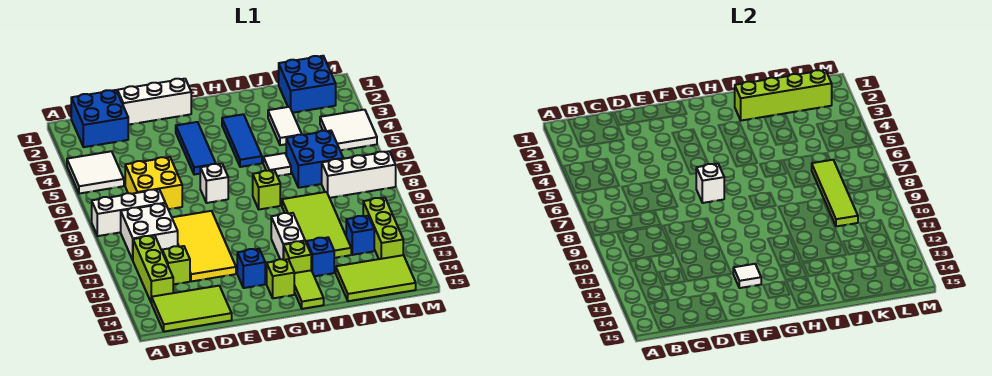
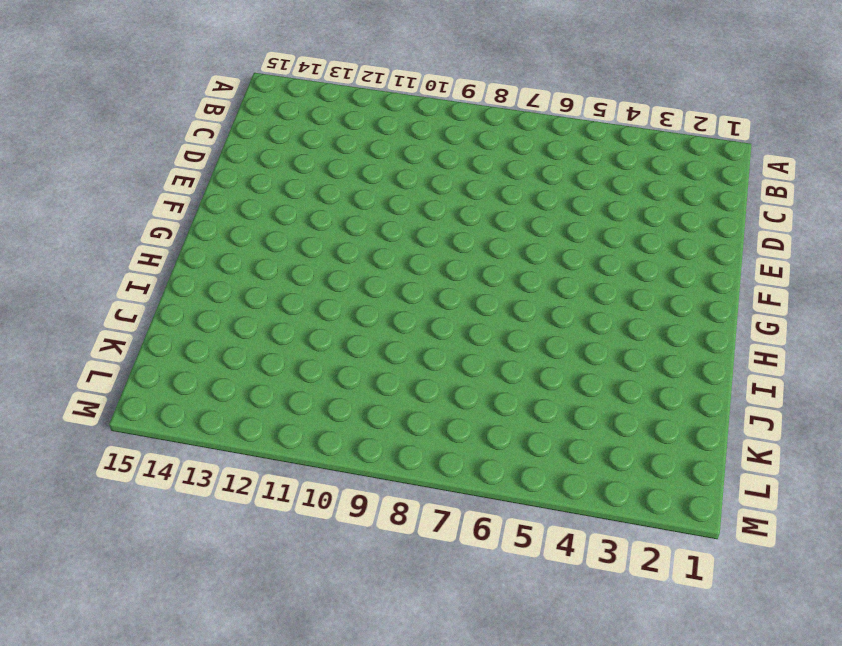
none -> white 2x2 tile [67,151,124,194]
none -> white 1x3 brick [92,189,165,236]
none -> blue 2x2 brick [71,90,128,147]
none -> white 2x2 brick [121,203,178,260]

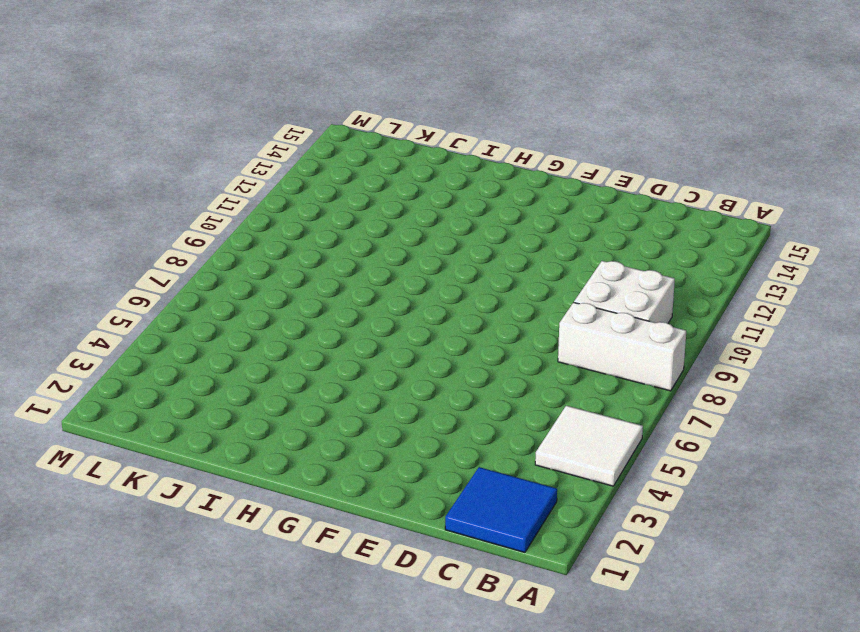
blue 2x2 tile [445,467,557,552] -> blue 2x2 brick [71,90,128,147]
none -> lime 1x3 brick [133,236,173,303]
none -> lime 2x3 tile [152,286,232,332]
none -> yellow 2x2 brick [125,157,182,209]
none -> lime 1x1 brick [162,246,190,284]

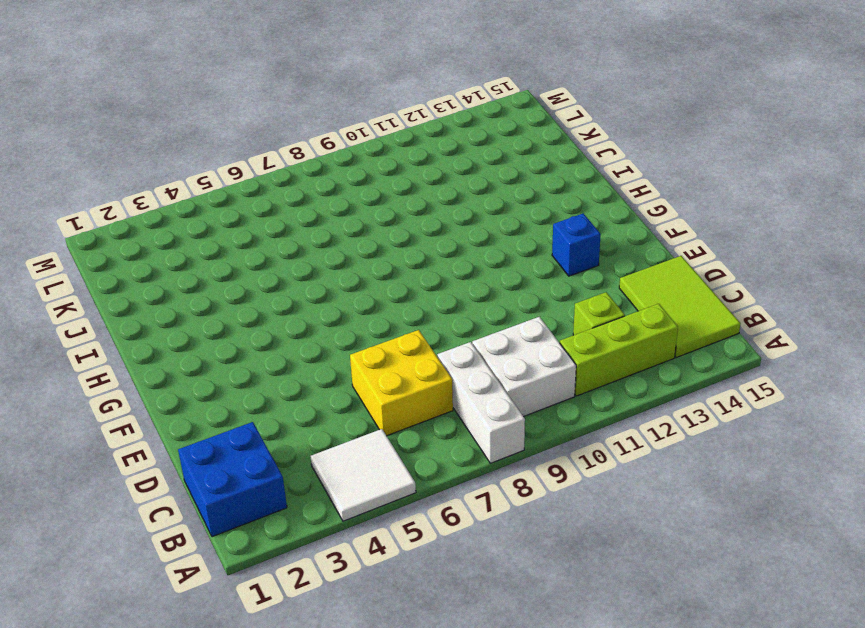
none -> white 1x3 brick [117,79,191,125]
none -> yellow 2x4 tile [172,211,236,281]
none -> blue 1x3 tile [176,122,216,175]
none -> white 1x1 brick [200,164,228,203]

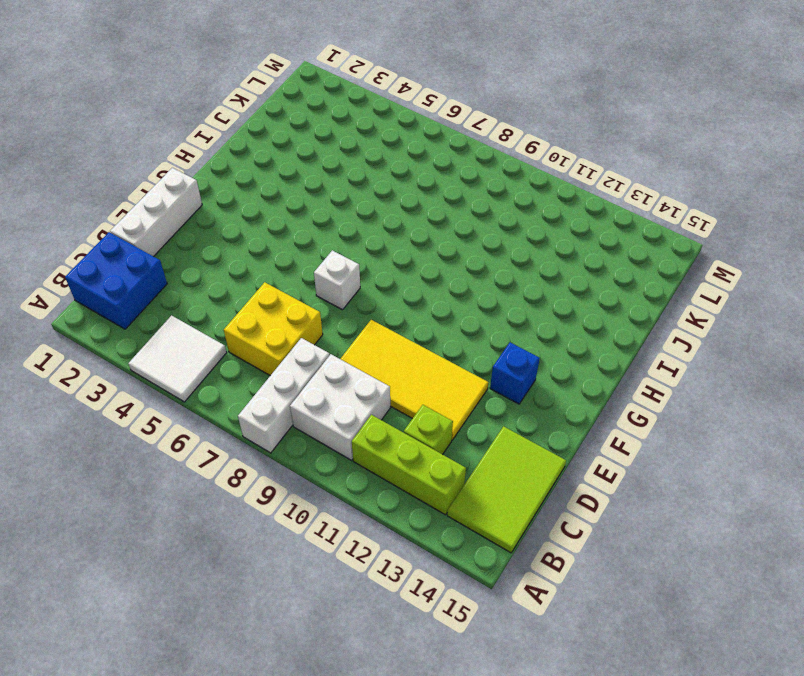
none -> blue 1x3 tile [176,122,216,175]
none -> lime 1x1 brick [267,259,294,298]
none -> blue 1x3 tile [222,114,262,167]
none -> lime 1x1 brick [253,170,280,209]

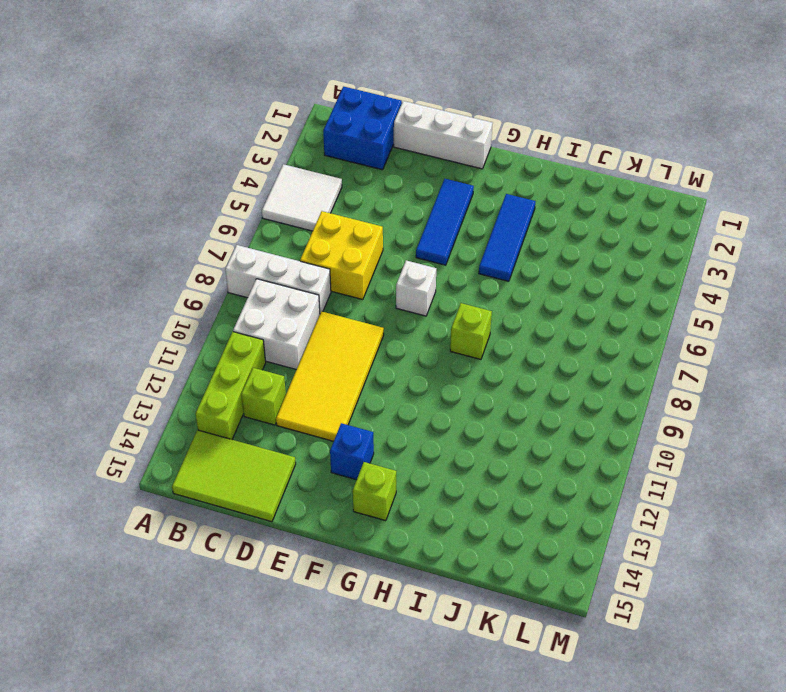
none -> white 1x2 brick [271,213,305,259]
none -> lime 1x1 brick [283,241,311,273]
none -> lime 1x2 tile [294,270,324,309]
none -> white 1x1 tile [263,153,291,176]

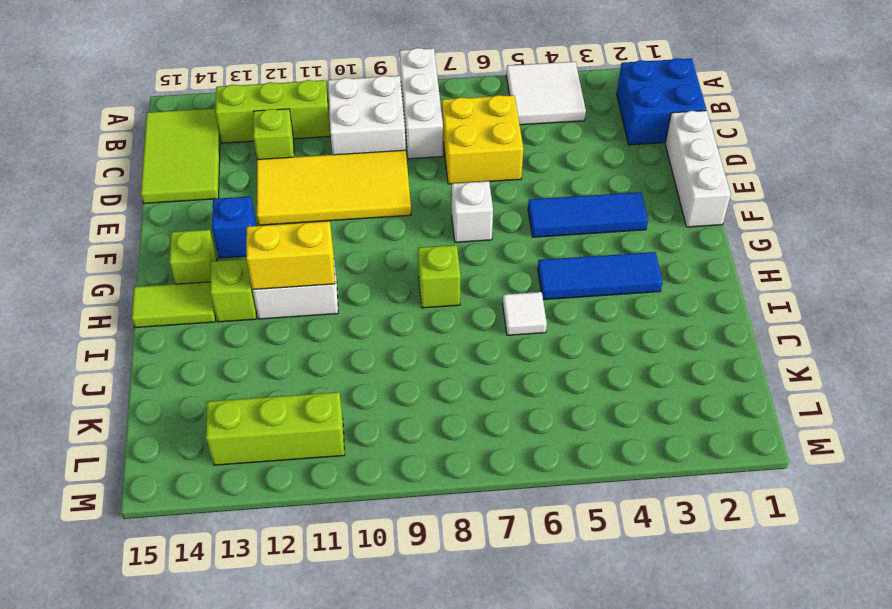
yellow 1x2 brick [246,221,335,289] -> none
none -> lime 2x4 tile [282,192,351,258]
none -> blue 1x1 brick [307,237,334,276]
none -> white 1x2 tile [268,107,302,145]
none -> blue 2x2 brick [286,131,343,188]

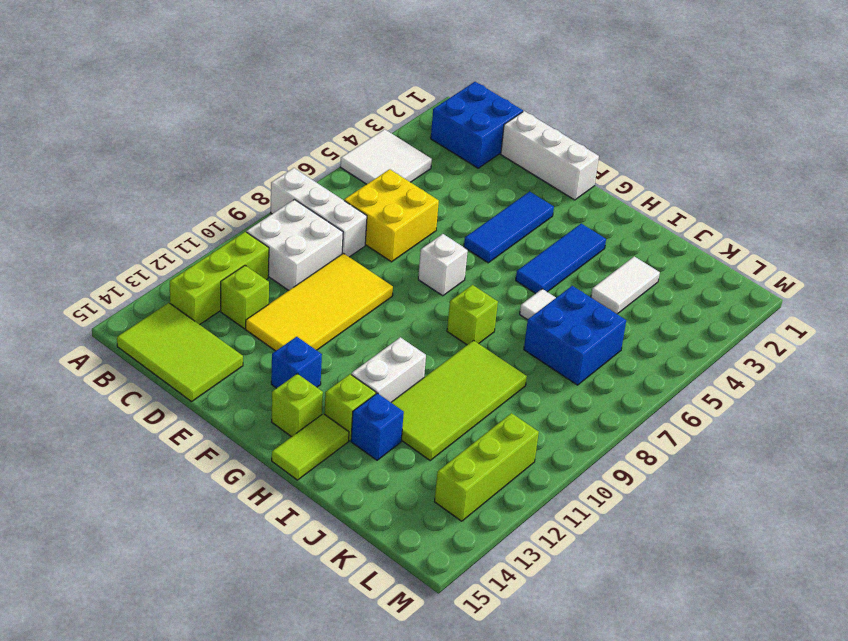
none -> lime 2x3 tile [336,255,416,301]
none -> blue 2x2 brick [279,56,336,113]
none -> white 1x3 brick [322,151,396,198]
none -> blue 1x1 brick [346,216,374,255]

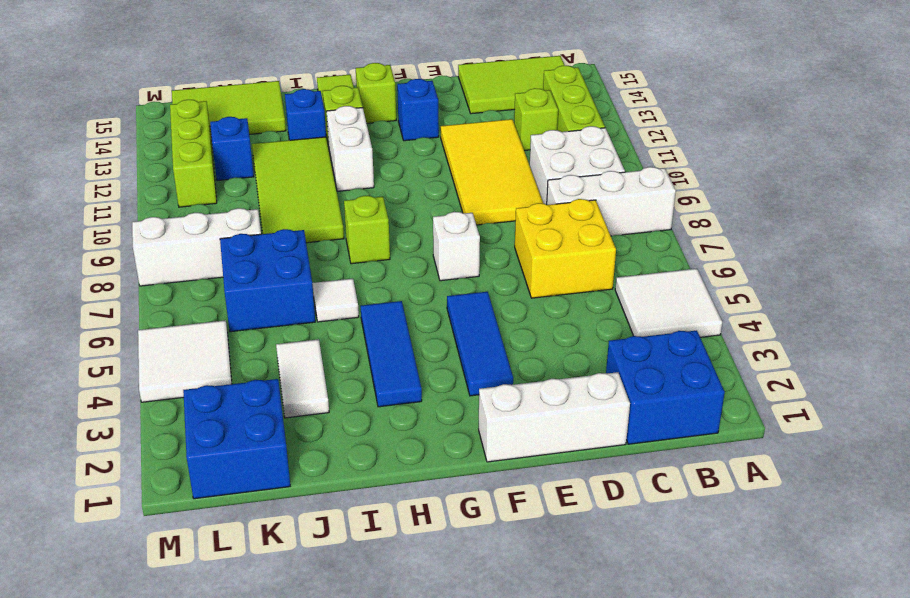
none -> white 1x1 brick [696,164,724,203]
none -> white 1x1 tile [733,264,761,288]
none -> lime 1x4 brick [735,70,832,121]
none -> lime 1x4 tile [812,160,858,226]

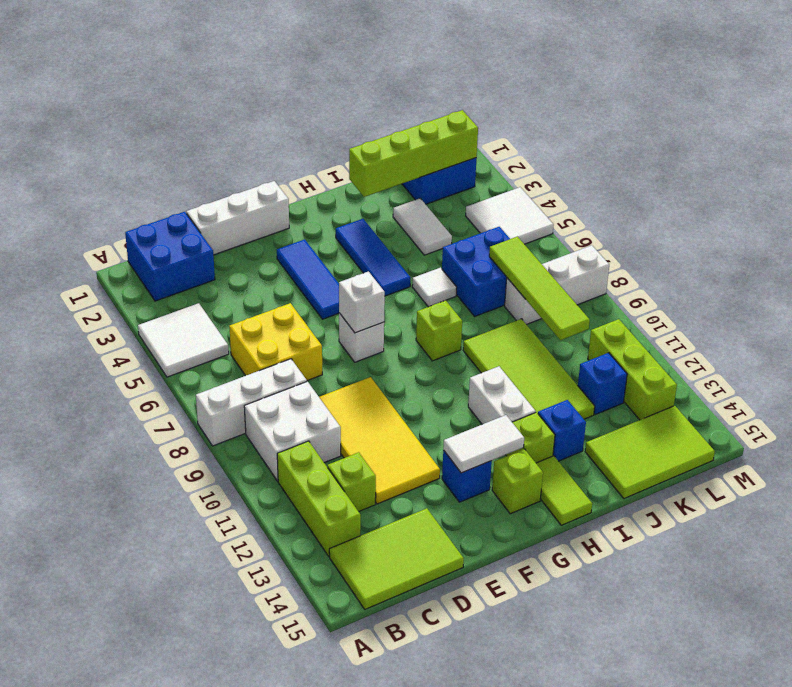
white 1x2 tile [443,415,524,473] -> white 1x1 tile [733,264,761,288]

